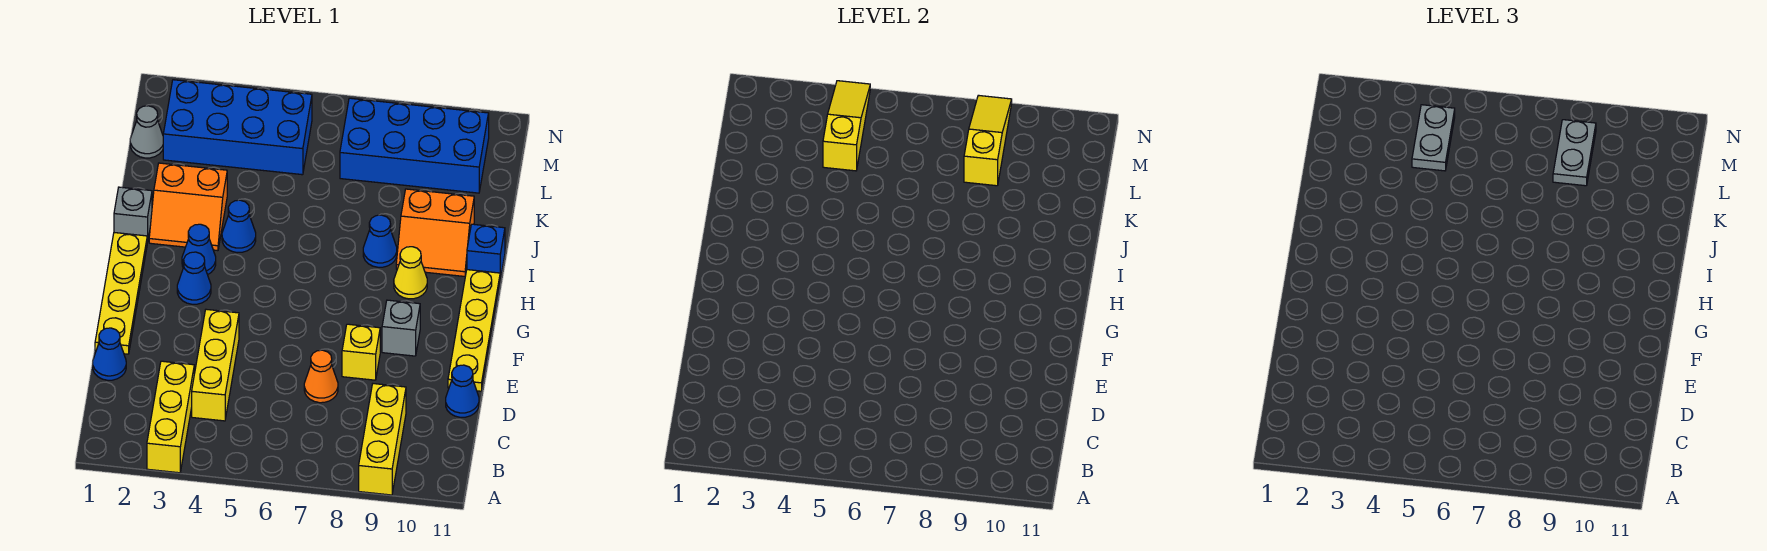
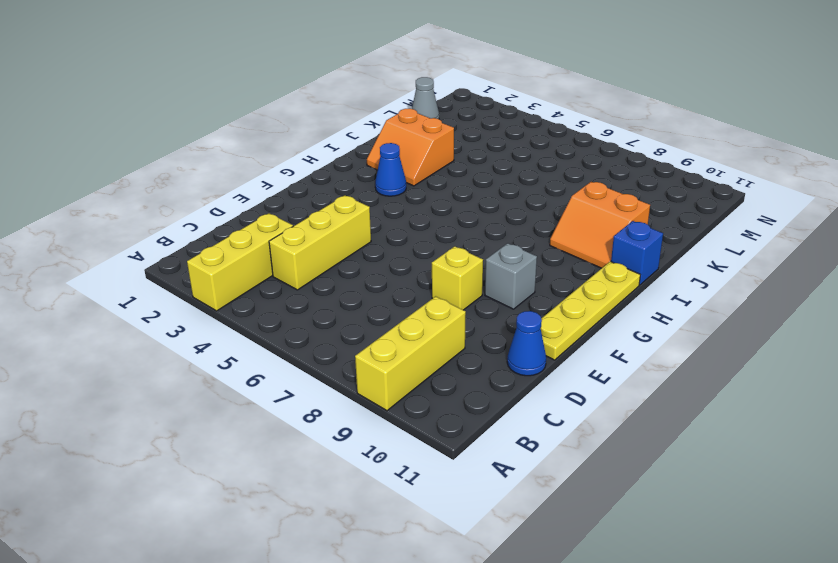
none -> blue 1x1 cone [93,328,126,380]
none -> orange 1x1 cone [304,350,338,403]
none -> yellow 1x4 plate [95,233,147,354]

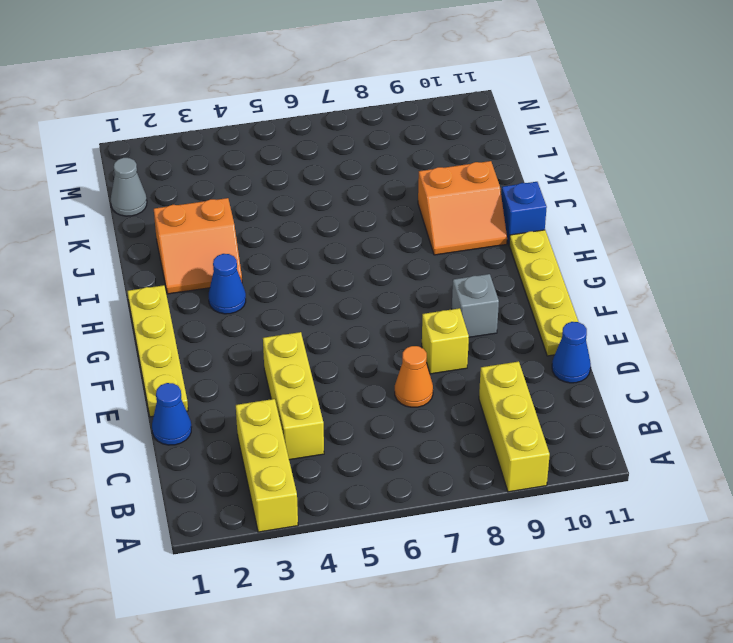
none -> blue 1x1 cone [177,252,211,304]
none -> yellow 1x1 cone [394,247,427,299]
none -> grey 1x1 brick [114,187,152,243]

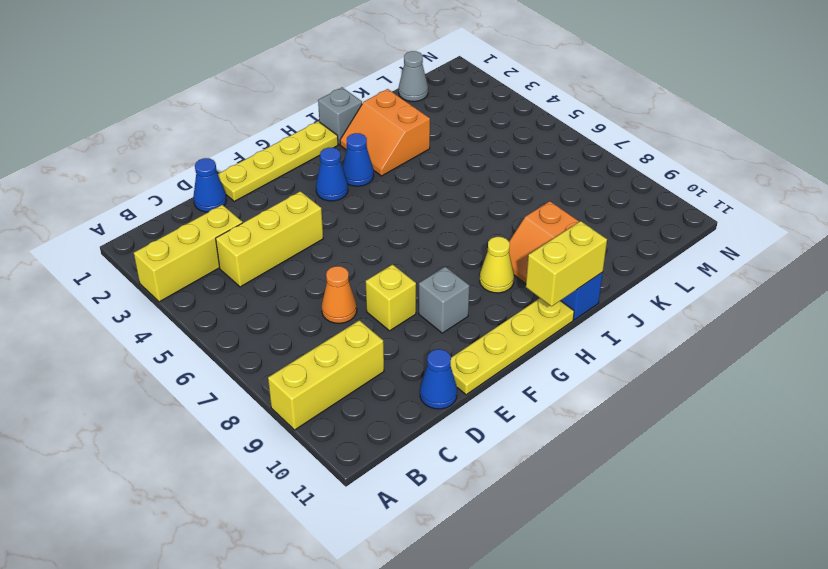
yellow 1x2 brick [526,221,607,306] -> none
none -> blue 1x1 cone [222,200,256,253]
none -> blue 1x1 cone [363,215,397,267]
none -> blue 2x4 brick [163,80,312,175]

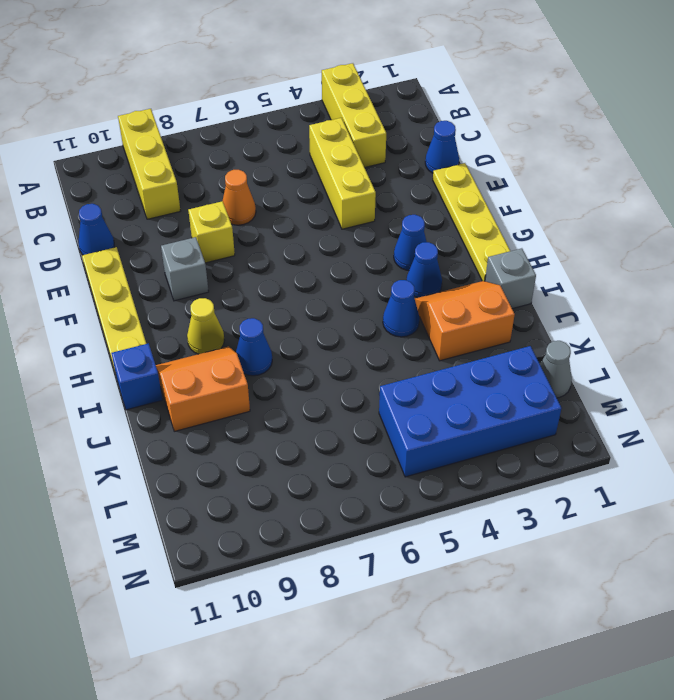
none -> blue 2x4 brick [340,98,489,193]
none -> yellow 1x3 slope [823,81,870,171]
none -> yellow 1x3 slope [964,95,1012,186]

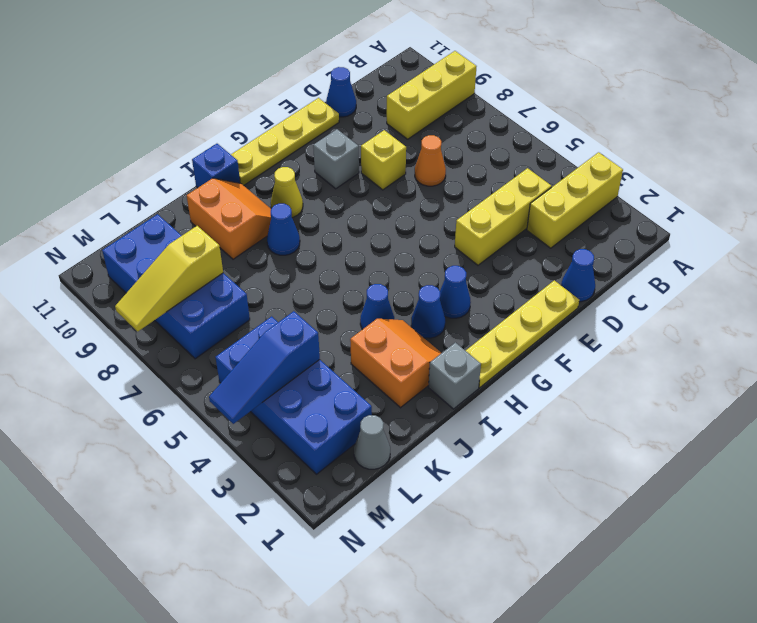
blue 1x3 slope [209,311,320,424] -> yellow 1x3 slope [823,81,870,171]
none -> grey 1x2 plate [1412,105,1455,171]
none -> grey 1x2 plate [1553,120,1596,186]

